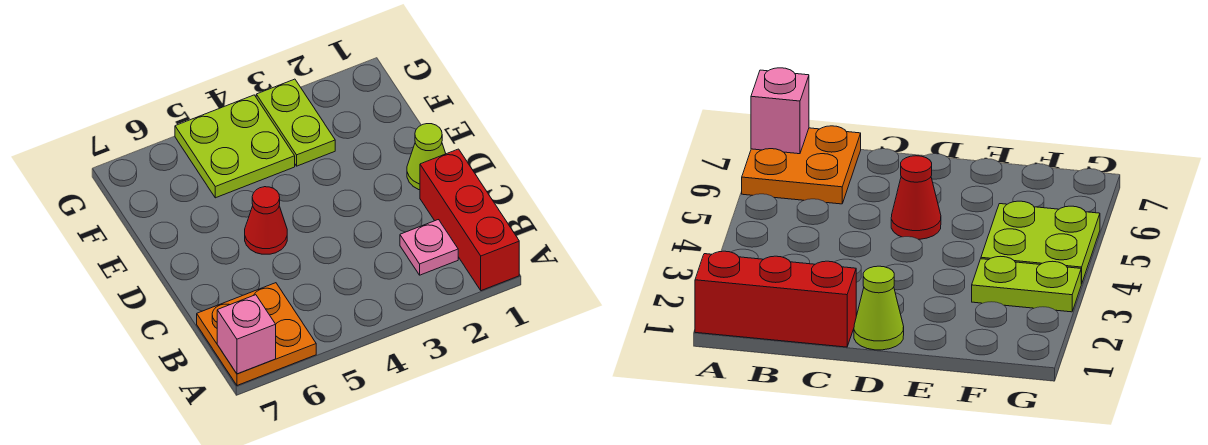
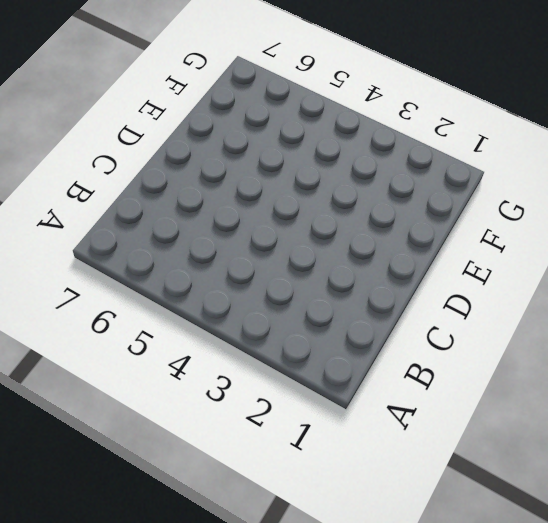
none -> red 1x3 brick [420,149,519,291]
none -> orange 2x2 plate [197,283,316,385]

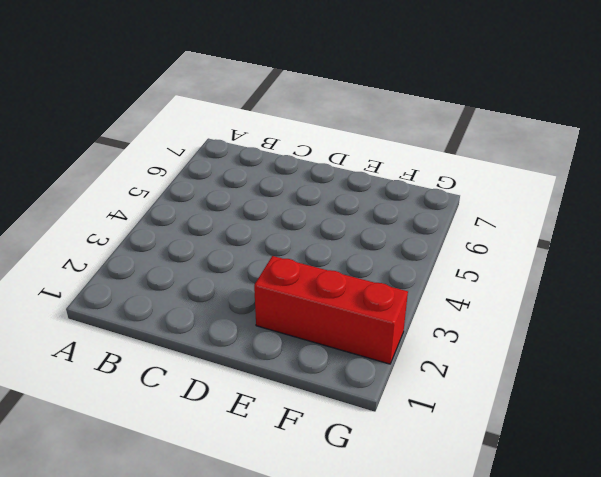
red 1x3 brick [254,256,408,364] -> red 1x3 brick moved to [420,149,519,291]
none -> orange 2x2 plate [197,283,316,385]
none -> pink 1x1 plate [400,220,458,275]

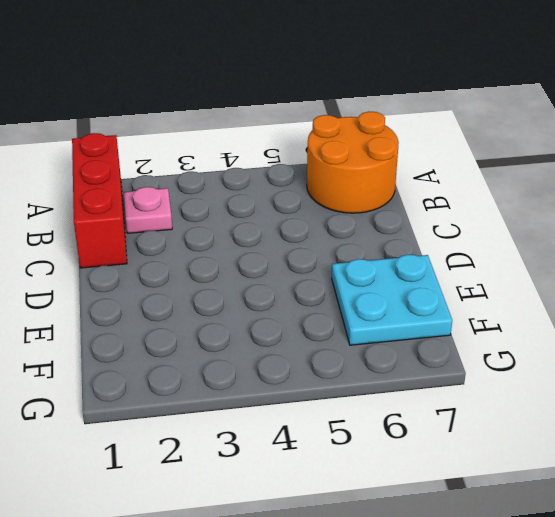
orange 2x2 round brick [307,112,399,213] -> orange 2x2 plate [197,283,316,385]
cyan 2x2 plate [332,255,452,345] -> none
none -> lime 1x1 cone [407,124,446,190]
none -> red 1x1 cone [245,187,287,254]

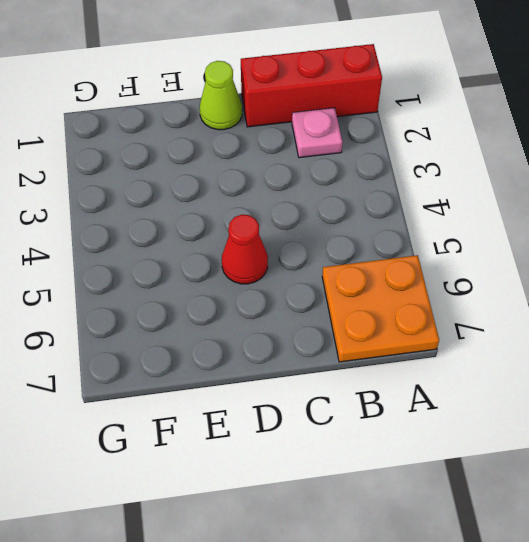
none -> lime 1x2 plate [256,79,335,166]
none -> lime 2x2 plate [175,95,295,198]

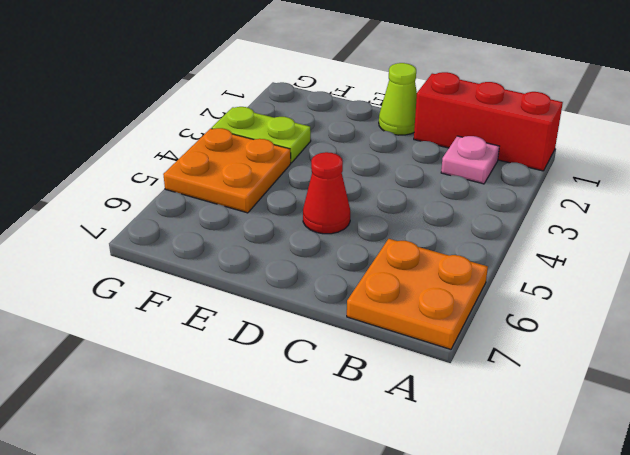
orange 2x2 plate [163,128,291,213] -> lime 2x2 plate [175,95,295,198]
none -> pink 1x1 brick [217,295,276,374]

